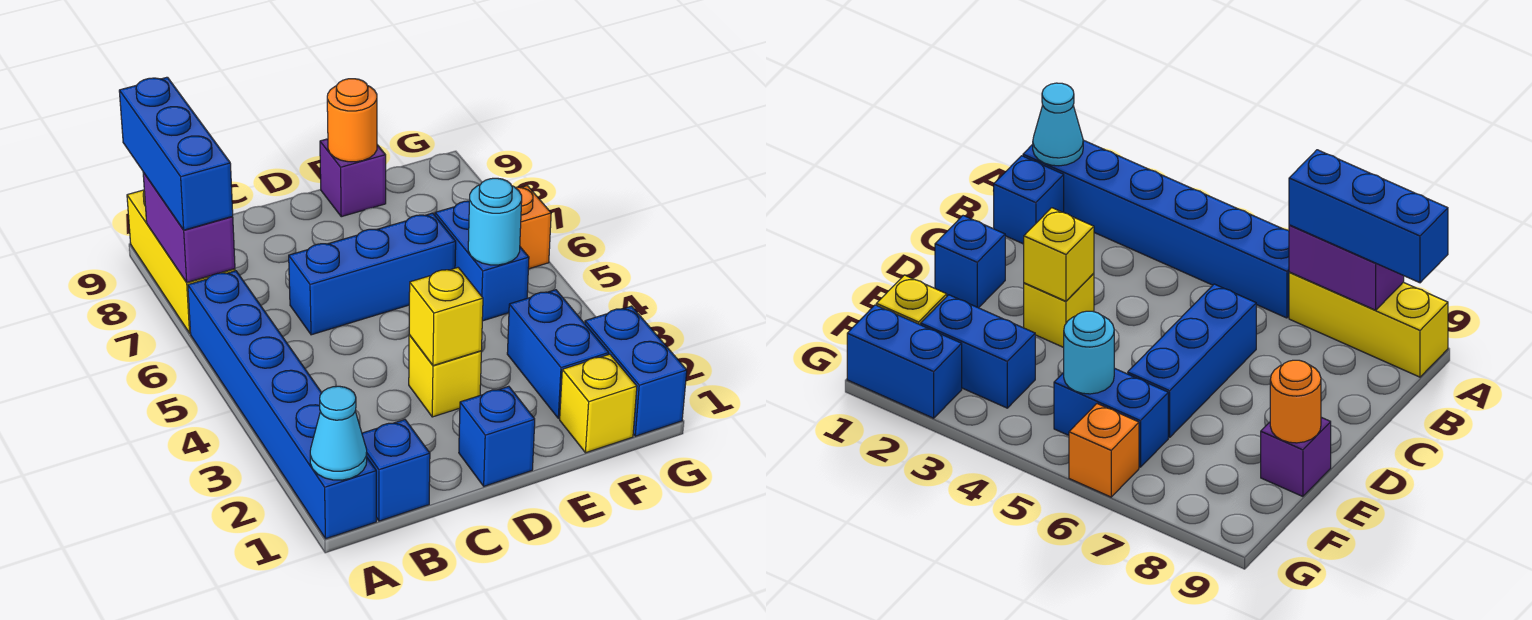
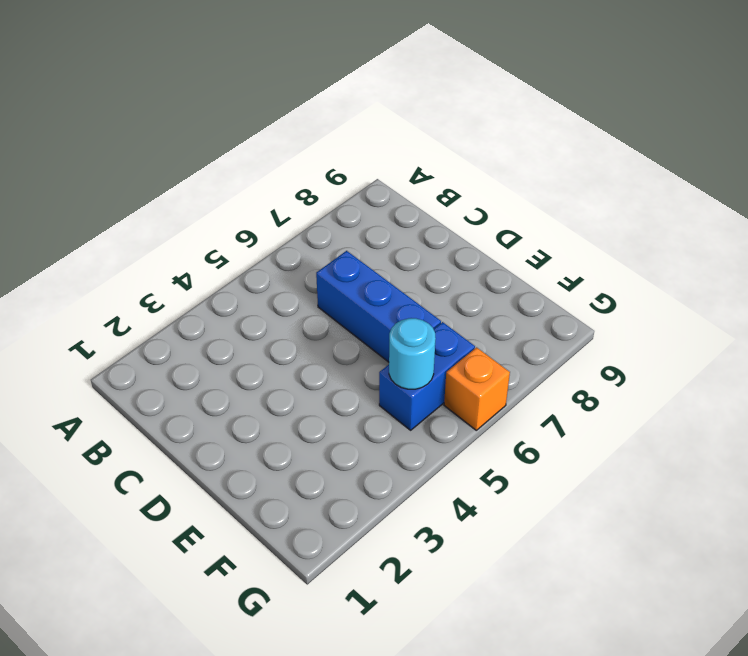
none -> blue 1x6 brick [188,271,376,539]
none -> yellow 1x3 brick [127,190,235,333]
none -> blue 1x1 brick [362,420,430,521]

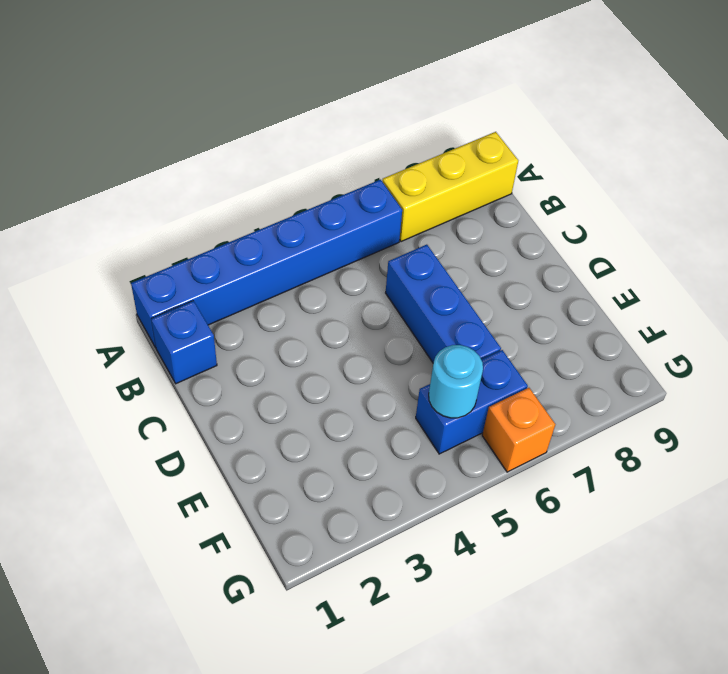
none -> blue 1x1 brick [459,386,535,486]
none -> yellow 1x1 brick [409,335,481,417]
none -> purple 1x1 brick [320,139,386,217]

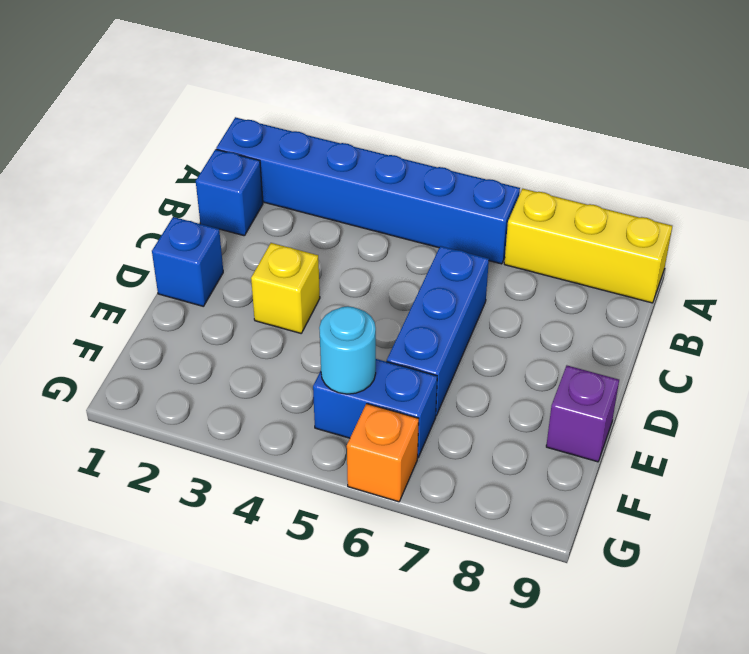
none -> yellow 1x1 brick [560,354,637,453]
none -> blue 1x2 brick [507,290,609,418]
none -> blue 1x2 brick [585,306,687,436]

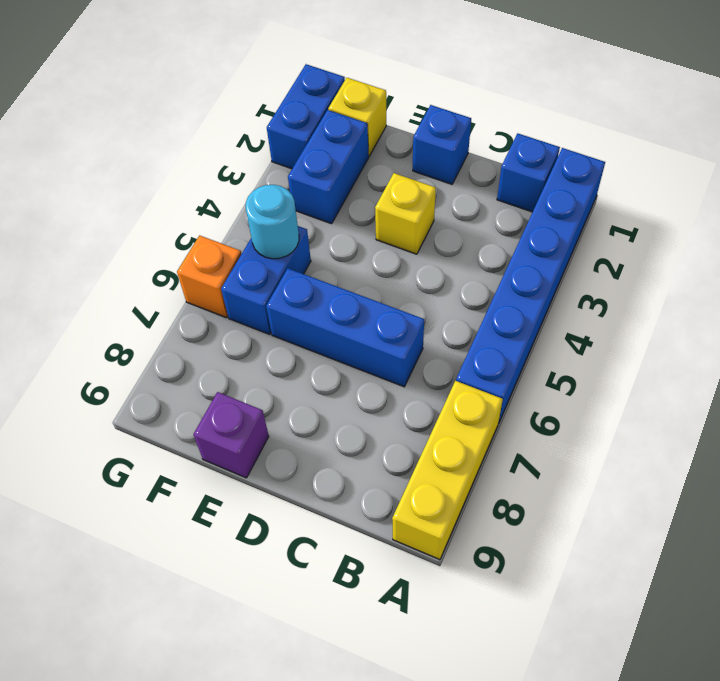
none -> cyan 1x1 cone [310,386,367,480]
none -> purple 1x2 brick [143,172,235,282]
none -> yellow 1x1 brick [409,268,483,366]

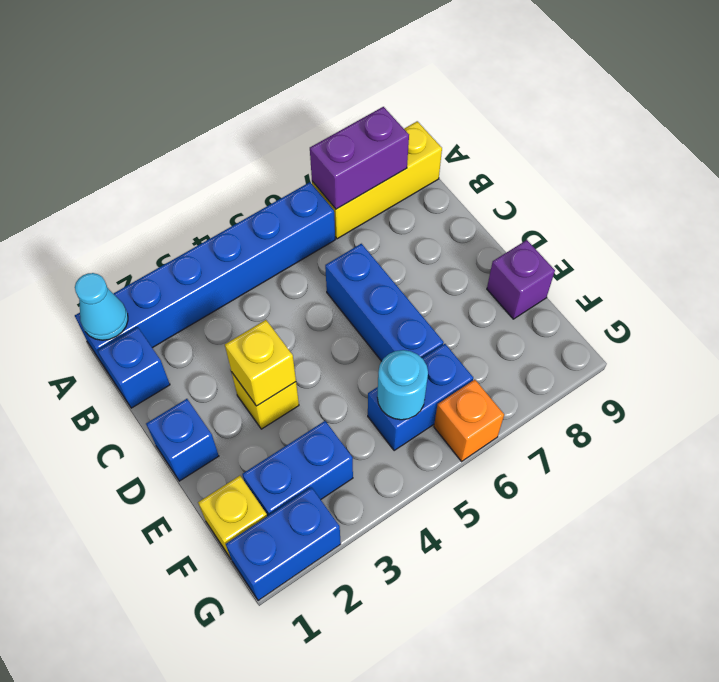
none -> orange 1x1 round brick [327,79,377,162]
none -> blue 1x3 brick [119,77,233,230]

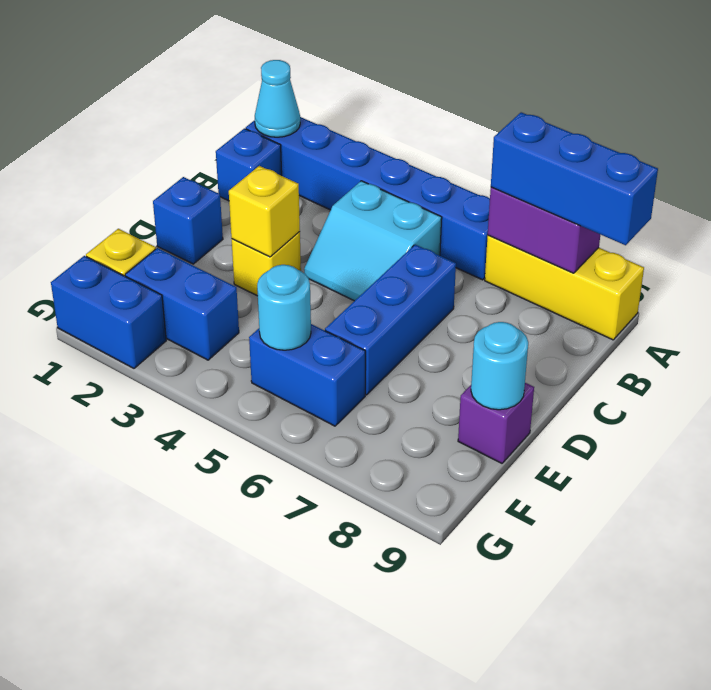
cyan 2x2 slope [304,181,442,301] -> none
cyan 1x1 round brick [471,322,528,410] -> orange 1x1 round brick [327,79,377,162]
none -> orange 1x1 brick [515,186,551,269]

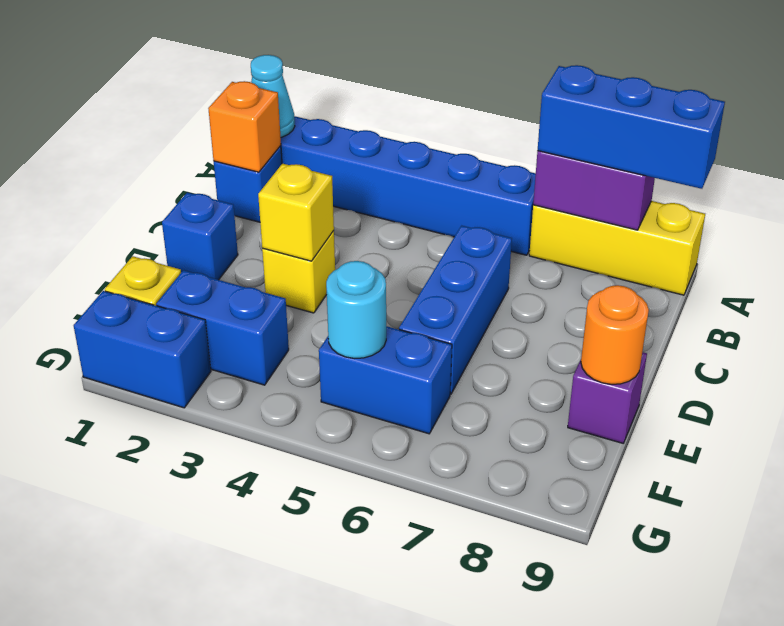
orange 1x1 brick [208,81,281,172] -> orange 1x1 brick moved to [515,186,551,269]

